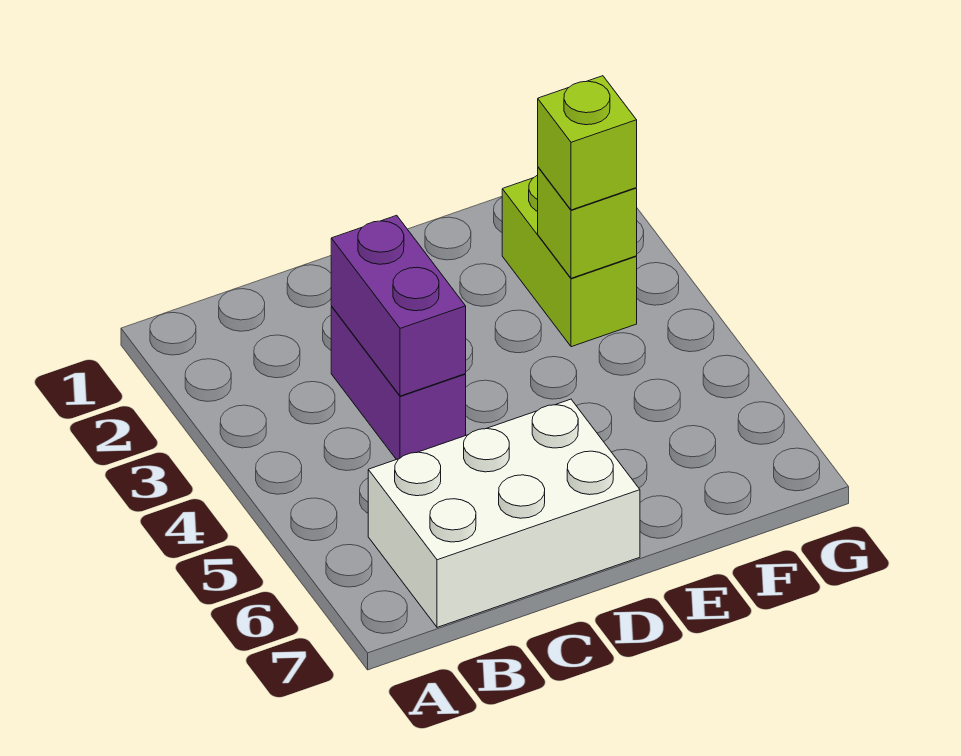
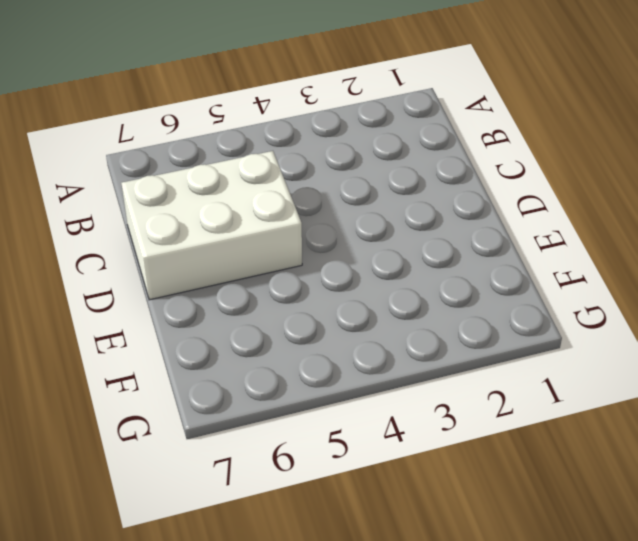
white 2x3 brick [121,151,302,300] -> white 2x3 brick turned to [368,399,640,627]
none -> purple 1x2 brick [331,307,466,460]
none -> lime 1x2 brick [502,175,637,347]

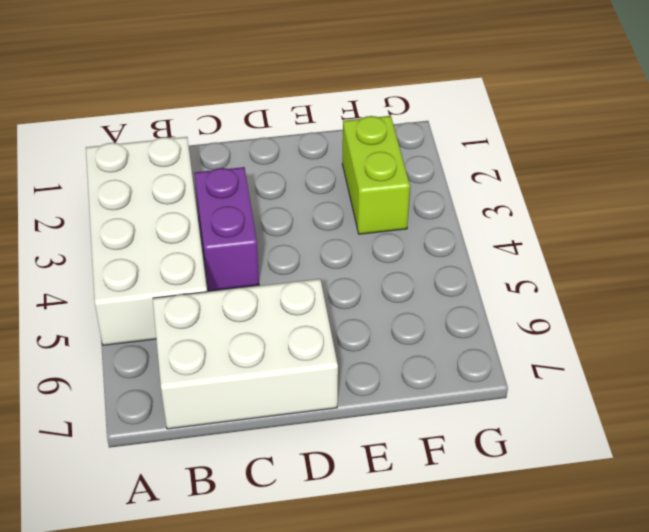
white 2x4 brick [86,137,207,345] -> none
none -> purple 1x2 brick [331,215,466,396]
none -> lime 1x1 brick [538,167,637,278]

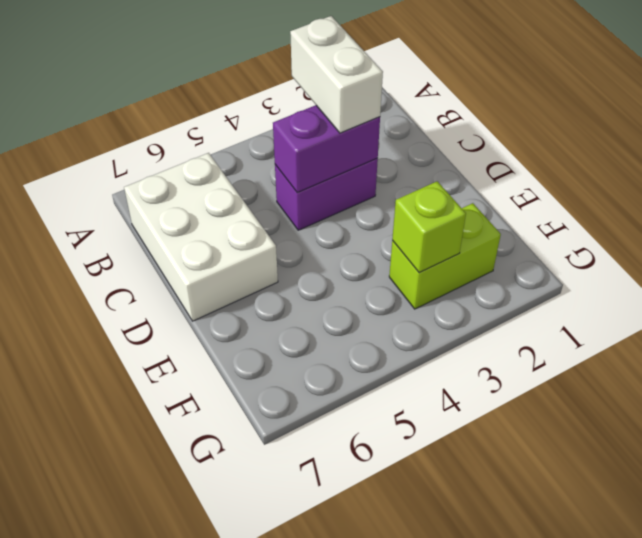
white 1x2 brick [290,16,383,133] -> none
none -> lime 1x1 brick [538,76,637,210]

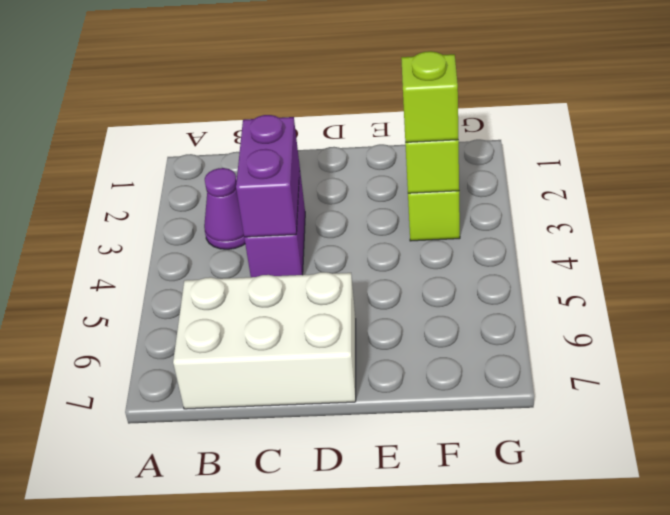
purple 1x1 cone [204,168,245,249] -> none

